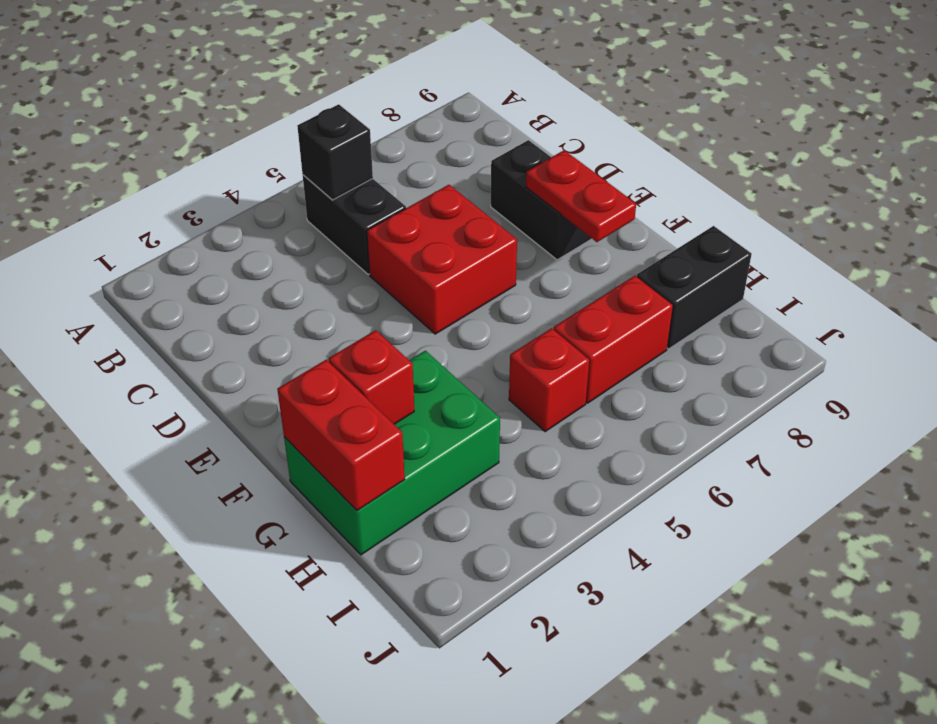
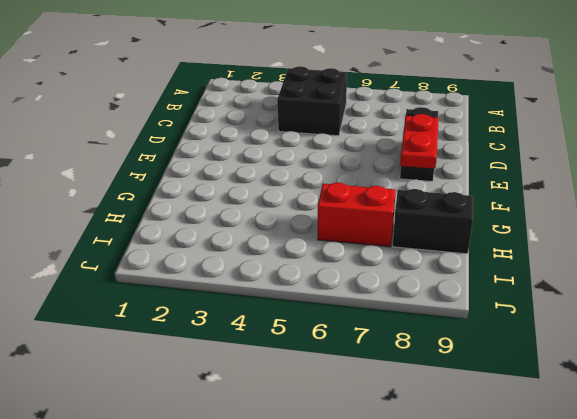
black 2x2 brick [277,66,347,136] -> black 1x2 brick [303,175,406,275]
none -> red 2x2 brick [367,185,517,334]
none -> green 2x3 brick [284,351,500,555]

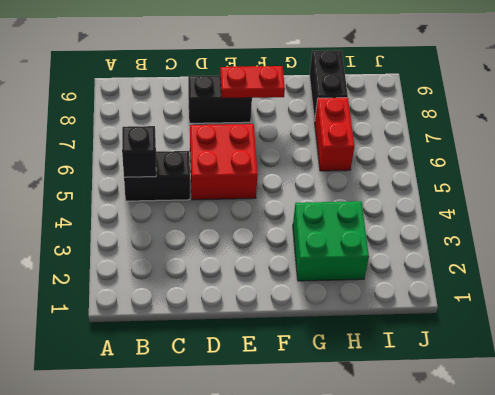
green 2x2 brick [293,201,369,281] -> green 2x3 brick [284,351,500,555]
none -> red 1x1 brick [509,328,589,432]
none -> red 1x2 brick [277,360,405,510]

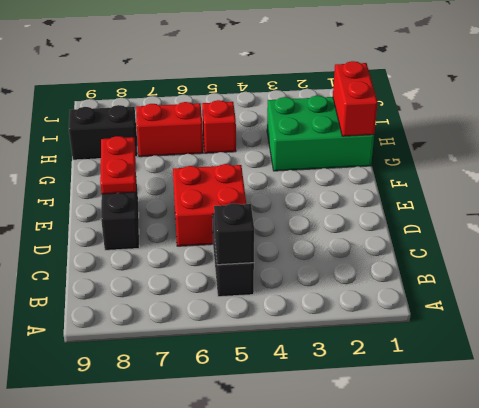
none -> red 1x1 brick [329,330,414,424]

